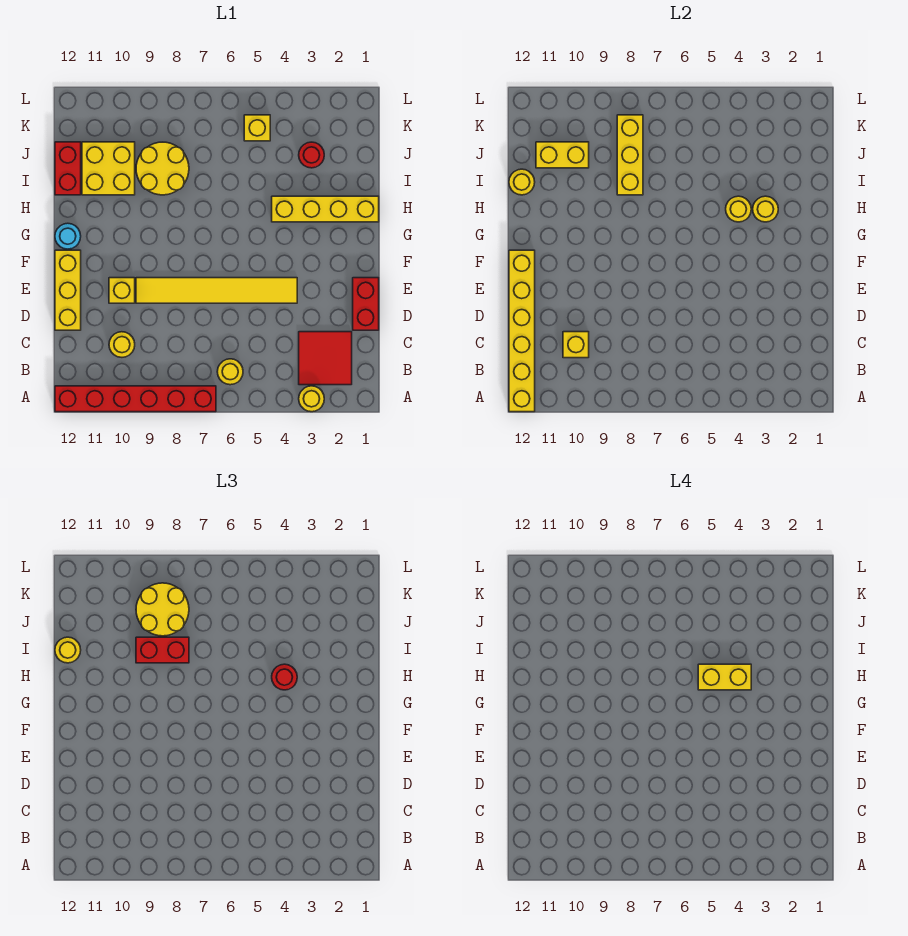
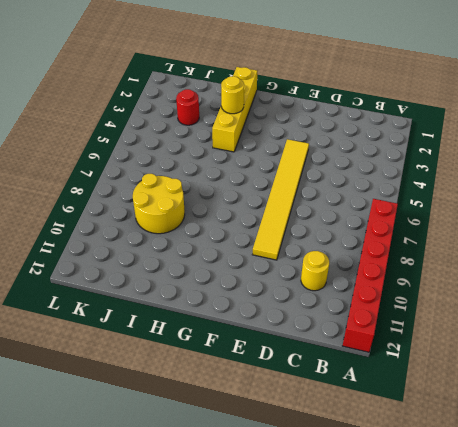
none -> yellow 1x1 round brick [299,386,324,412]
none -> red 2x2 tile [299,332,352,385]
none -> yellow 1x1 round brick [217,359,243,385]

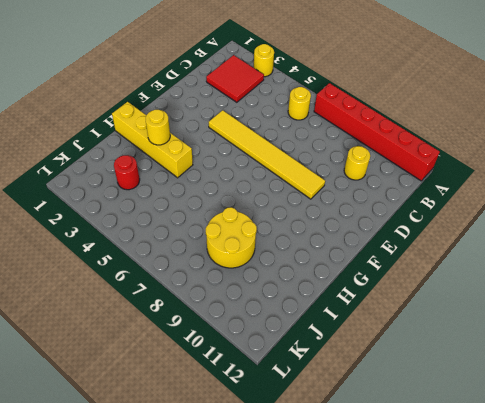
none -> red 1x2 brick [353,278,379,330]
none -> yellow 1x3 brick [55,250,81,330]
none -> yellow 1x1 brick [109,278,135,303]

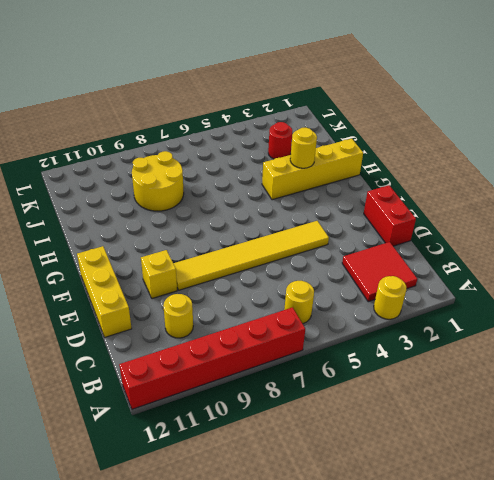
none -> cyan 1x1 round brick [55,223,81,249]
none -> yellow 2x2 brick [82,142,135,195]
none -> red 1x2 brick [55,142,81,195]

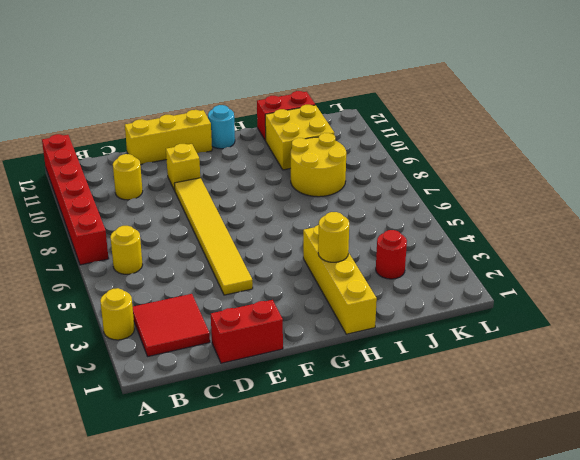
none -> yellow 1x1 brick [244,115,270,141]
none -> yellow 1x6 brick [509,250,535,412]
none -> yellow 1x1 brick [563,332,589,358]

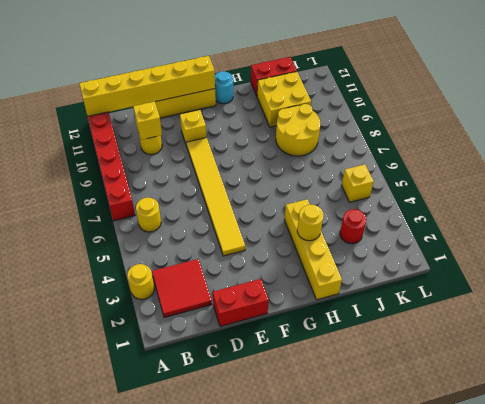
none -> yellow 1x1 round brick [726,196,751,222]
none -> yellow 1x3 brick [617,115,643,195]
none -> yellow 1x1 round brick [509,169,535,195]

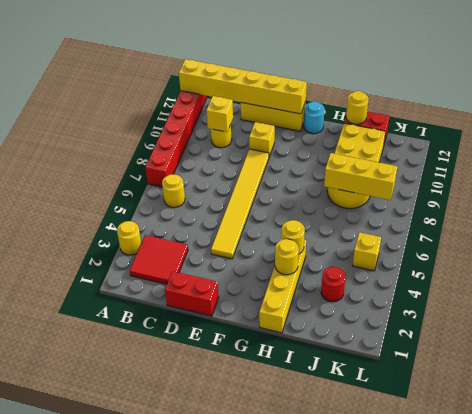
none -> yellow 1x2 brick [536,142,589,168]
none -> red 1x1 round brick [272,664,297,690]
none -> red 1x2 brick [136,637,189,663]

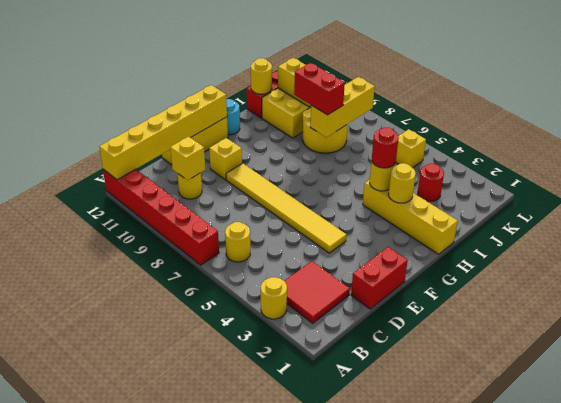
none -> yellow 1x1 round brick [55,637,81,663]
none -> yellow 2x2 round brick [136,583,189,636]
none -> yellow 1x2 brick [698,664,751,690]

